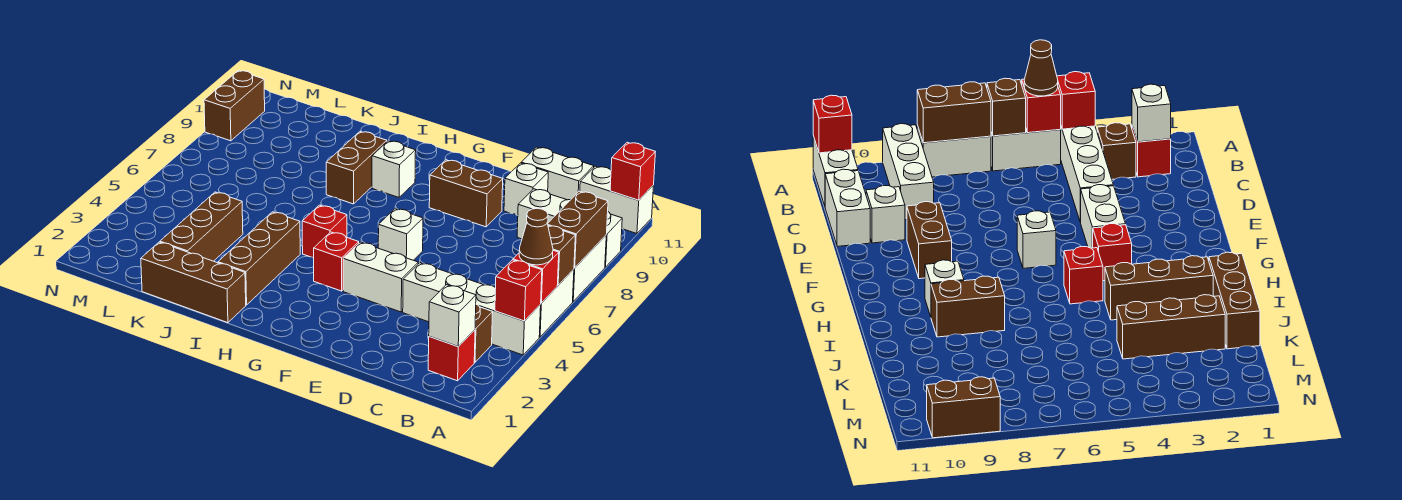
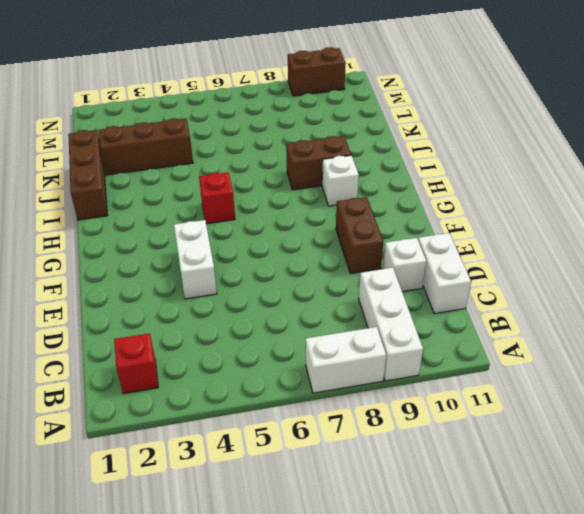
none -> white 1x4 brick [403,263,541,355]
none -> white 1x2 brick [539,269,574,337]
none -> white 1x2 brick [580,166,654,234]

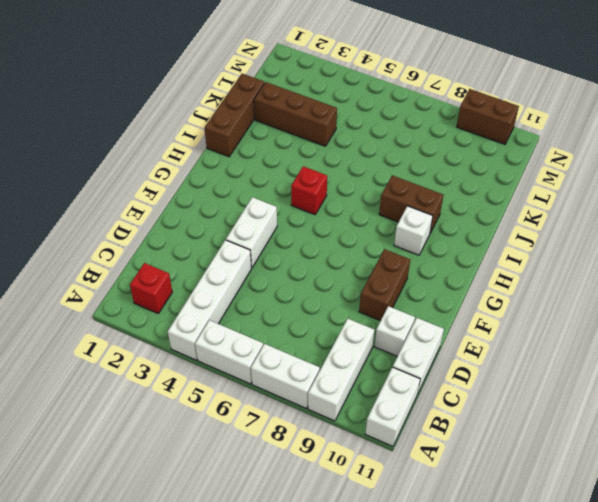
none -> brown 1x1 brick [474,304,493,362]
none -> white 1x1 brick [378,209,423,260]
none -> red 1x1 brick [314,232,359,291]

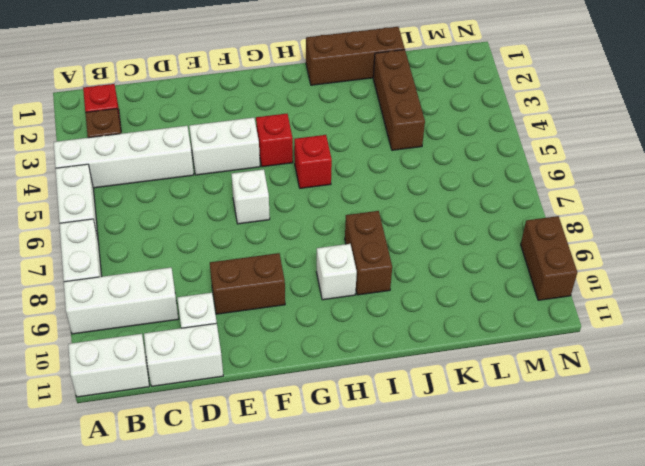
none -> brown 1x3 brick [218,212,300,305]
none -> red 1x1 brick [495,260,542,321]
none -> red 1x1 brick [513,250,559,303]

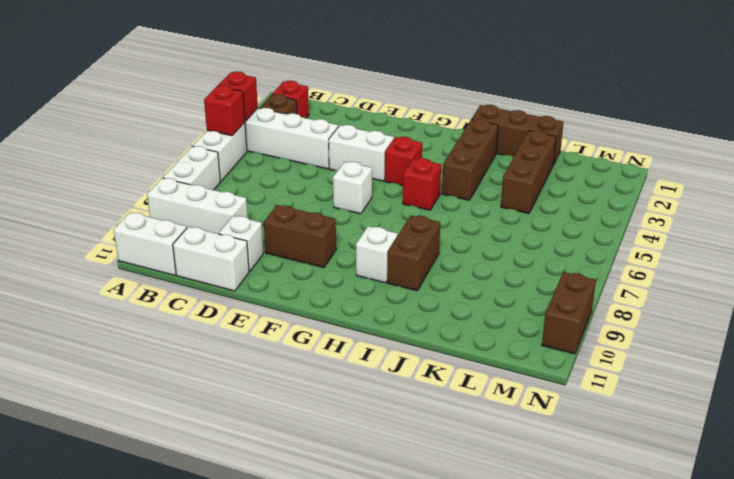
none -> brown 1x1 brick [548,226,575,285]
none -> brown 1x2 brick [548,191,608,268]
none -> red 1x1 brick [610,142,655,200]

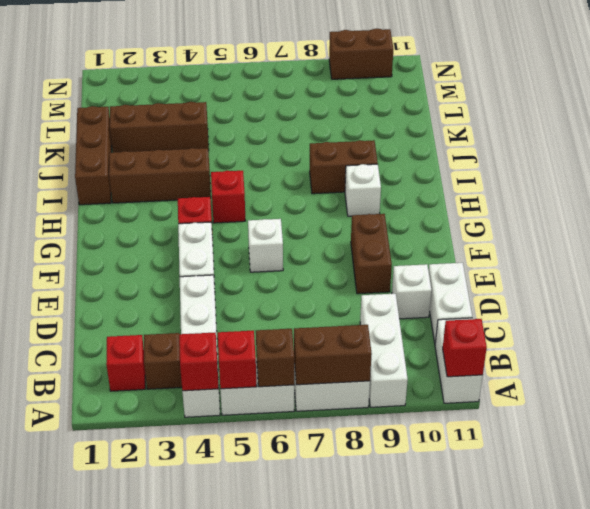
none -> white 1x1 brick [429,285,476,347]
none -> brown 1x1 cone [519,208,553,265]

